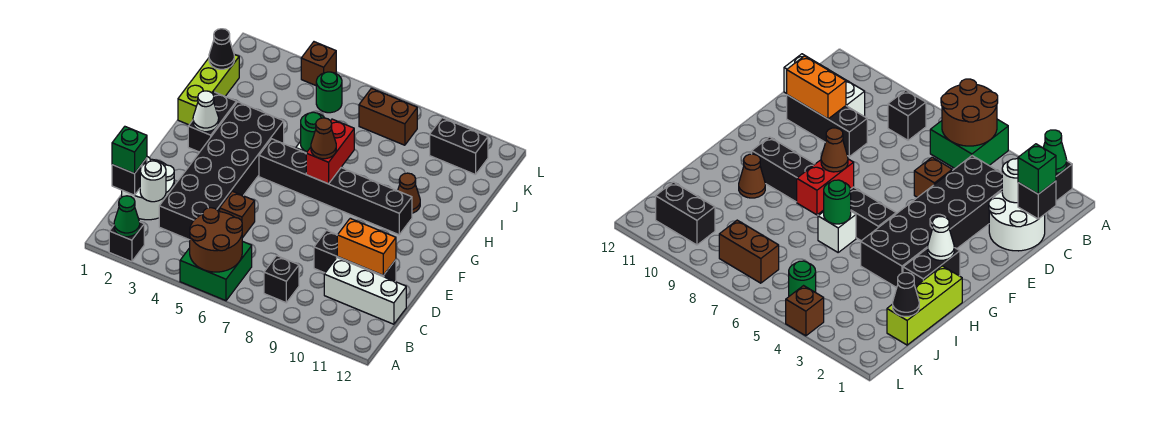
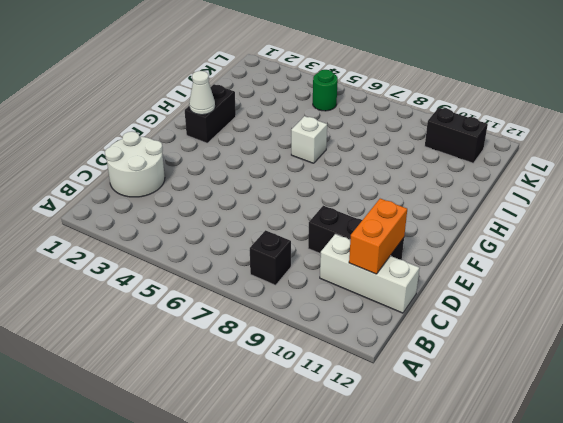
orange 1x2 brick [349,199,407,274] -> orange 1x2 brick turned to [337,218,396,275]
none -> black 1x1 brick [109,222,144,262]
none -> green 2x2 brick [180,241,252,301]
none -> black 2x6 brick [159,102,284,240]

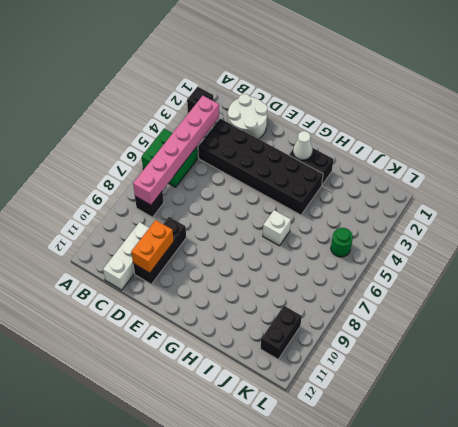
pink 1x6 brick [133,96,219,205] -> brown 2x2 round brick [190,208,242,272]
none -> brown 1x1 brick [220,191,255,238]
none -> black 1x6 brick [259,139,412,235]
none -> lime 1x3 brick [178,55,239,125]

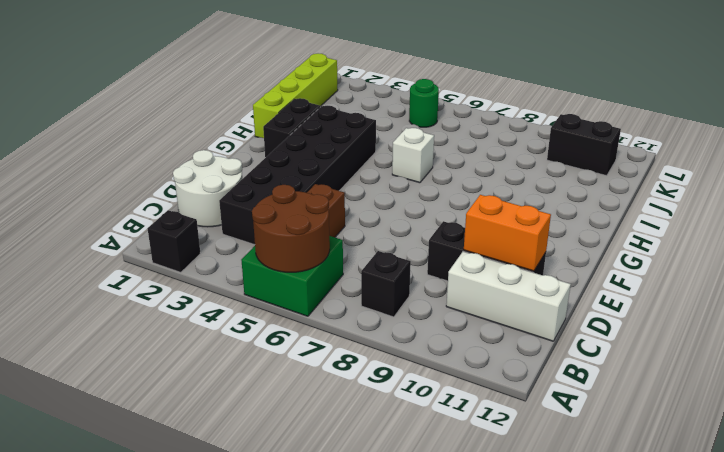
lime 1x4 brick [253,53,338,138] -> lime 1x3 brick [178,55,239,125]
none -> black 1x6 brick [259,139,412,235]
none -> brown 1x1 cone [398,173,420,213]
none -> brown 1x2 brick [359,88,417,145]

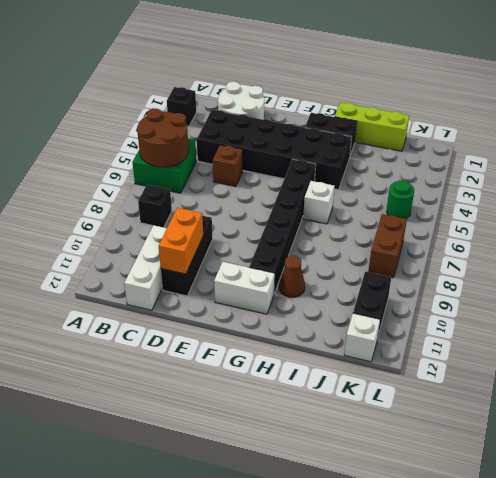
white 1x2 brick [214,262,275,314] -> none
white 1x1 brick [344,313,380,362] -> none
none -> brown 1x1 brick [301,42,336,85]
none -> green 1x1 cone [114,196,140,237]
none -> black 1x1 brick [112,158,147,195]

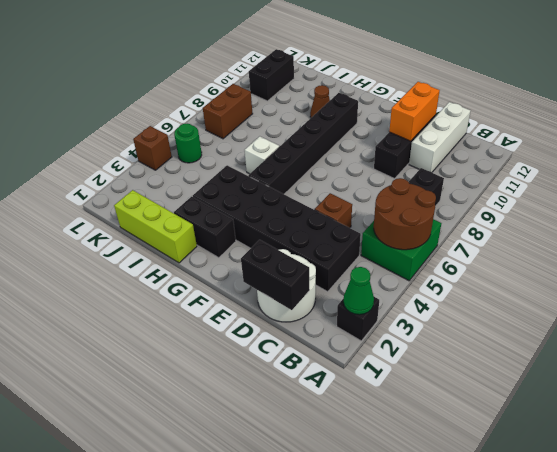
black 1x2 brick [241,240,310,310] -> black 1x1 brick [112,158,147,195]
none -> white 1x1 round brick [140,161,166,202]
none -> white 1x1 cone [193,91,219,132]
none -> red 1x2 brick [306,119,354,184]

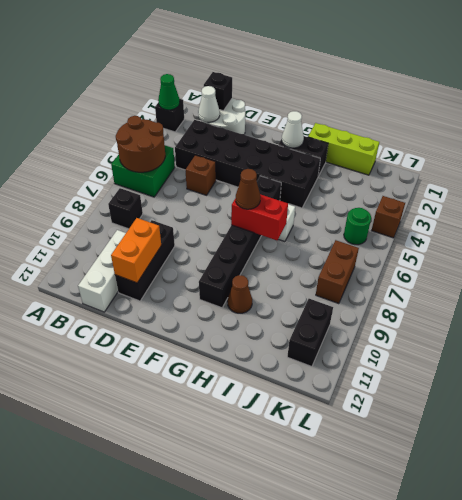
white 1x1 cone [198,86,220,122] -> white 1x1 round brick [140,161,166,202]
none -> green 1x1 round brick [301,112,324,152]
none -> black 1x1 cone [209,29,234,69]
none -> green 1x1 brick [112,127,147,174]

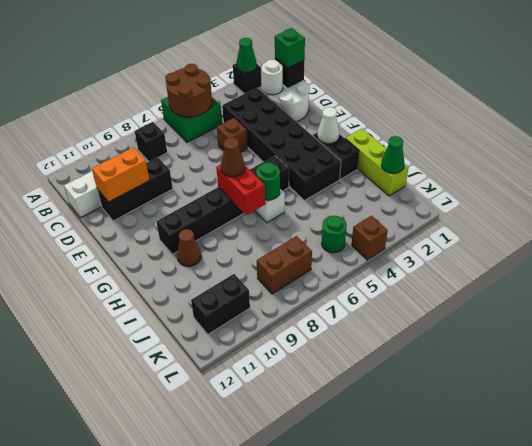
green 1x1 cone [381,136,404,173] -> black 1x1 cone [209,29,234,69]

